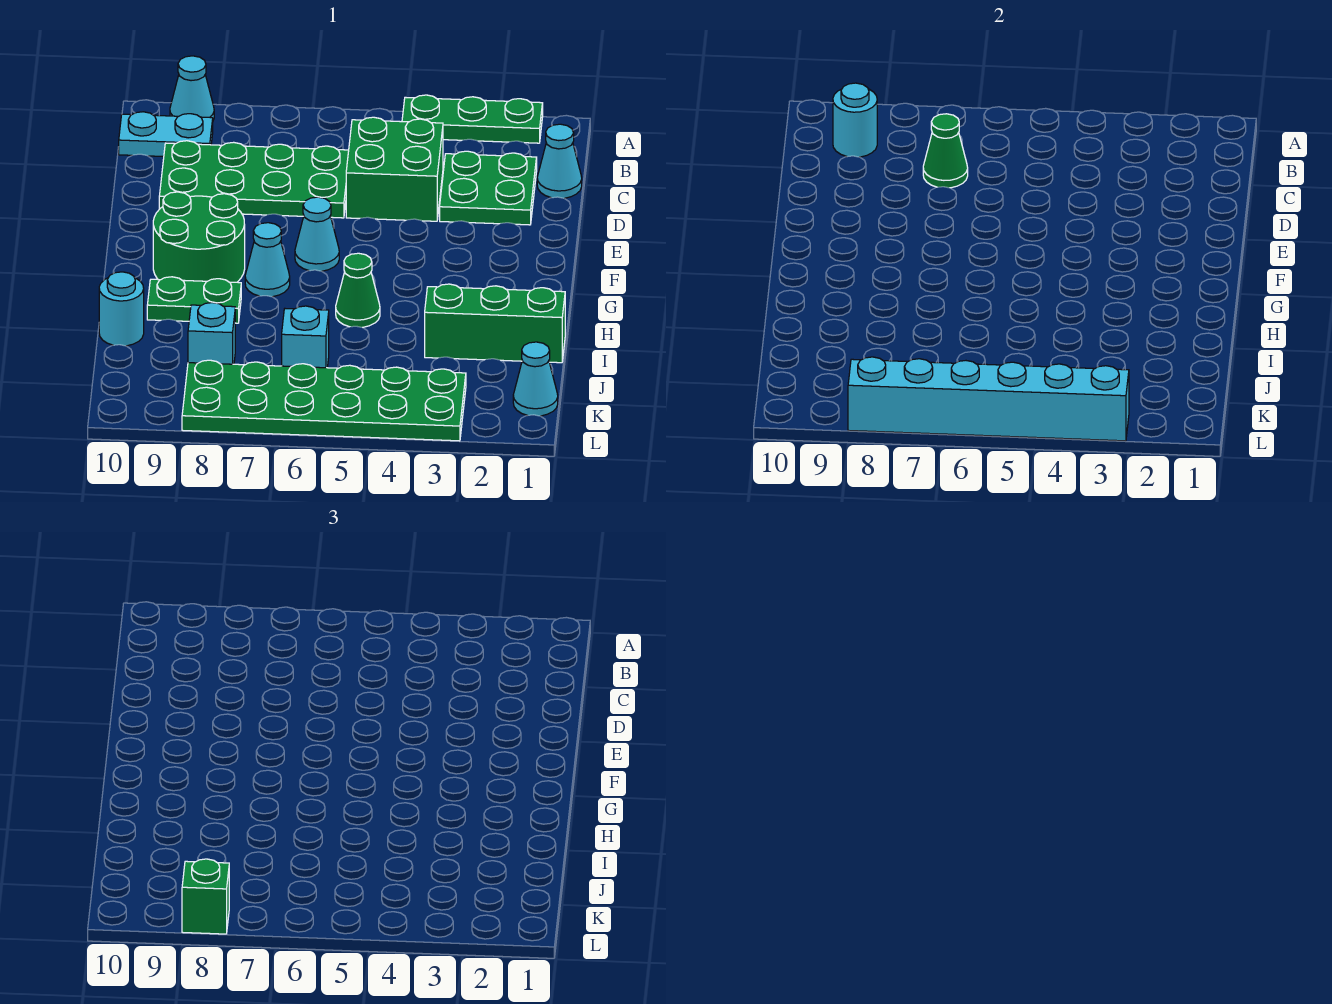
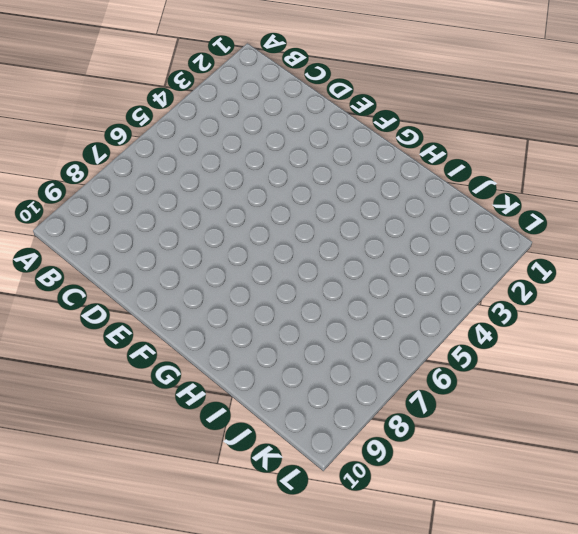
none -> green 1x3 plate [402,95,543,143]
none -> cyan 1x1 cone [170,56,214,120]
none -> cyan 1x2 plate [119,112,213,157]

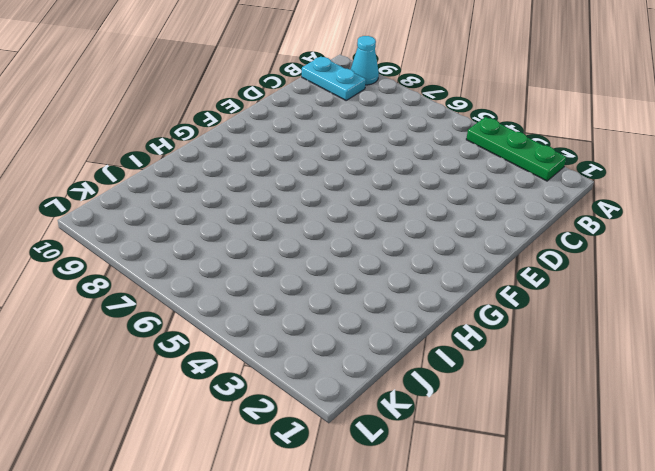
none -> cyan 1x1 cone [537,124,582,198]
none -> green 2x2 plate [440,151,537,225]
none -> green 2x2 brick [346,117,443,221]

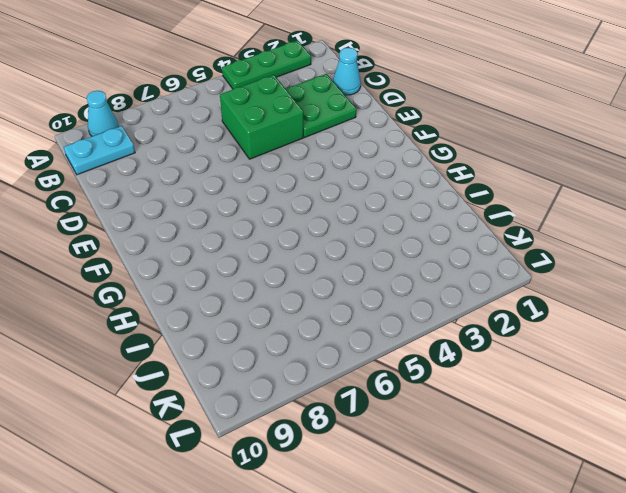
none -> green 2x4 plate [159,141,349,218]
none -> cyan 1x1 cone [295,197,339,271]
none -> green 2x2 round brick [153,192,245,282]

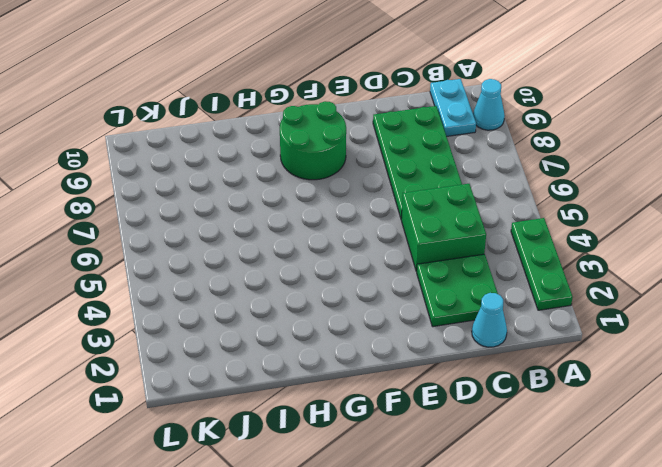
none -> cyan 1x1 cone [295,197,339,271]
none -> cyan 1x1 cone [245,223,290,297]
none -> green 1x1 cone [336,253,380,327]

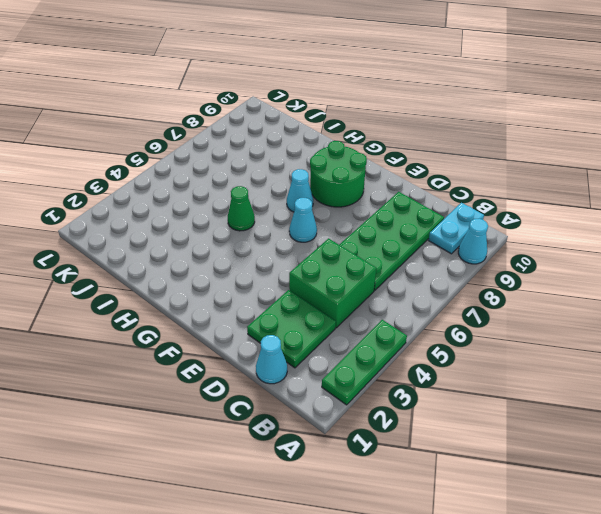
none -> green 1x2 plate [147,277,241,323]
none -> green 1x3 brick [425,284,565,363]
none -> cyan 1x1 round brick [99,272,144,346]

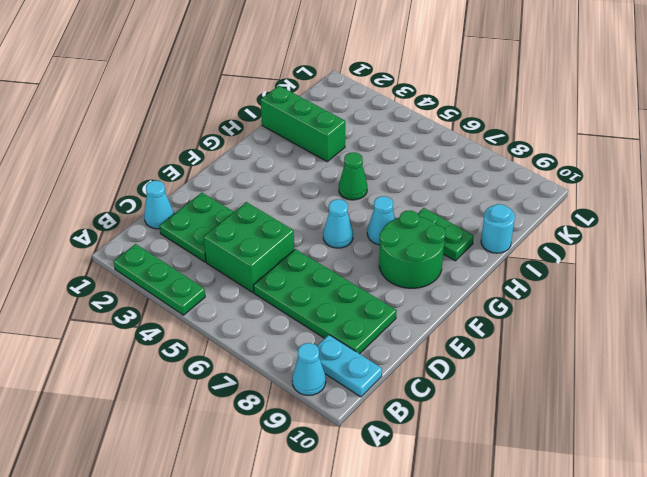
none -> cyan 1x1 brick [282,306,329,368]
none -> cyan 1x1 brick [188,303,235,364]
none -> cyan 1x1 cone [513,342,558,416]

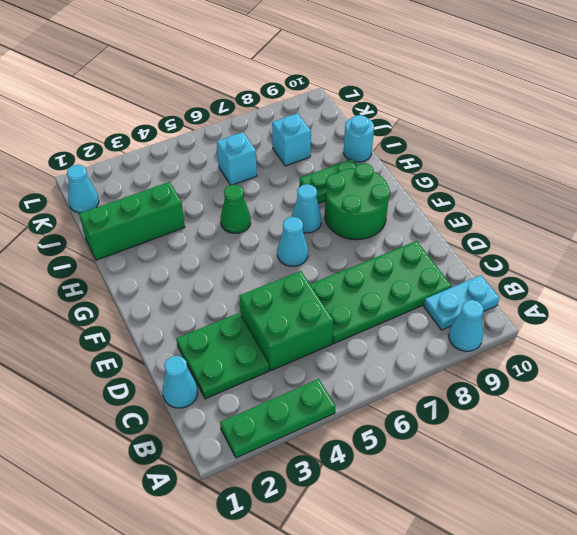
none -> green 2x6 plate [182,360,466,441]
none -> cyan 1x1 round brick [833,83,877,157]
none -> green 1x1 cone [923,114,968,188]

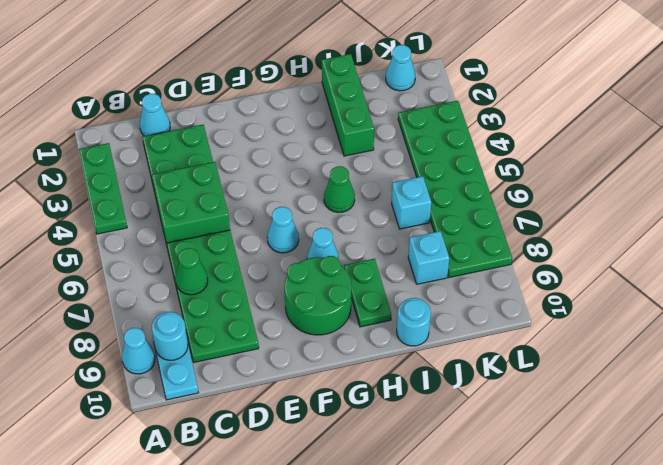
none -> cyan 1x6 brick [848,357,1129,441]
none -> green 1x1 brick [182,859,229,934]

